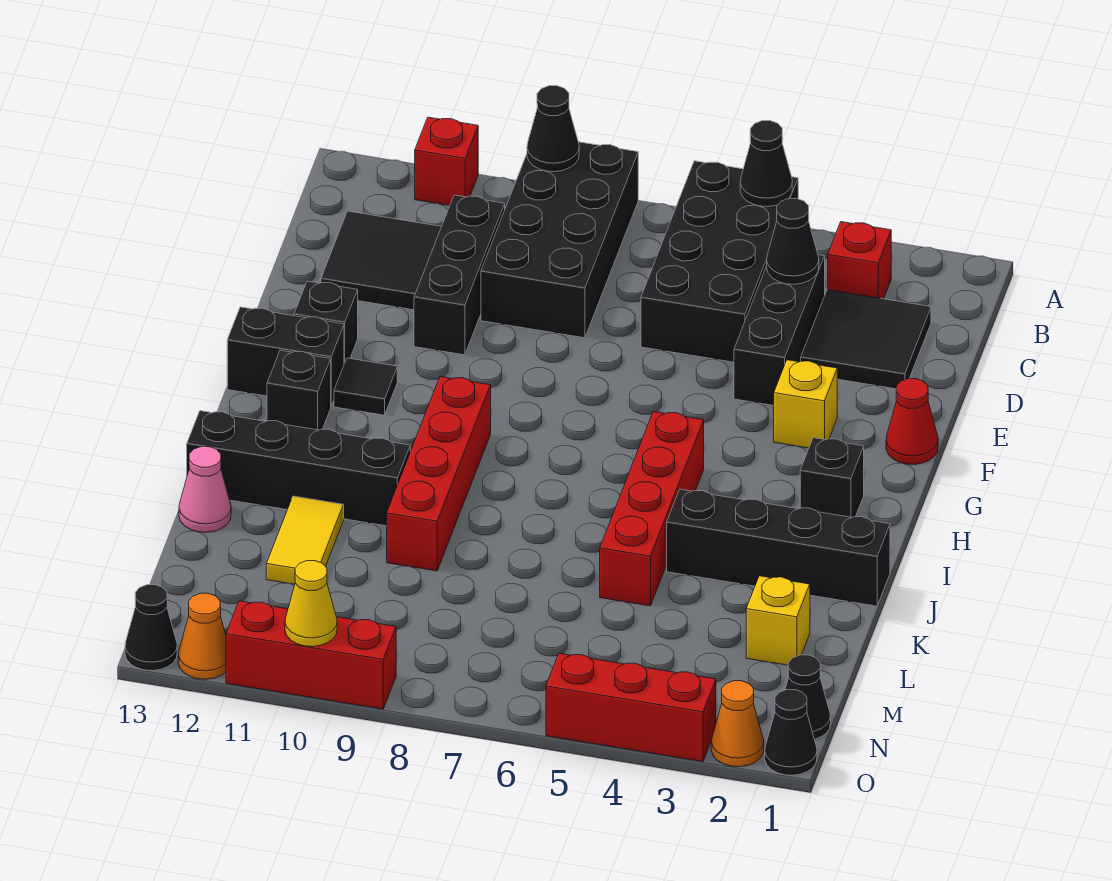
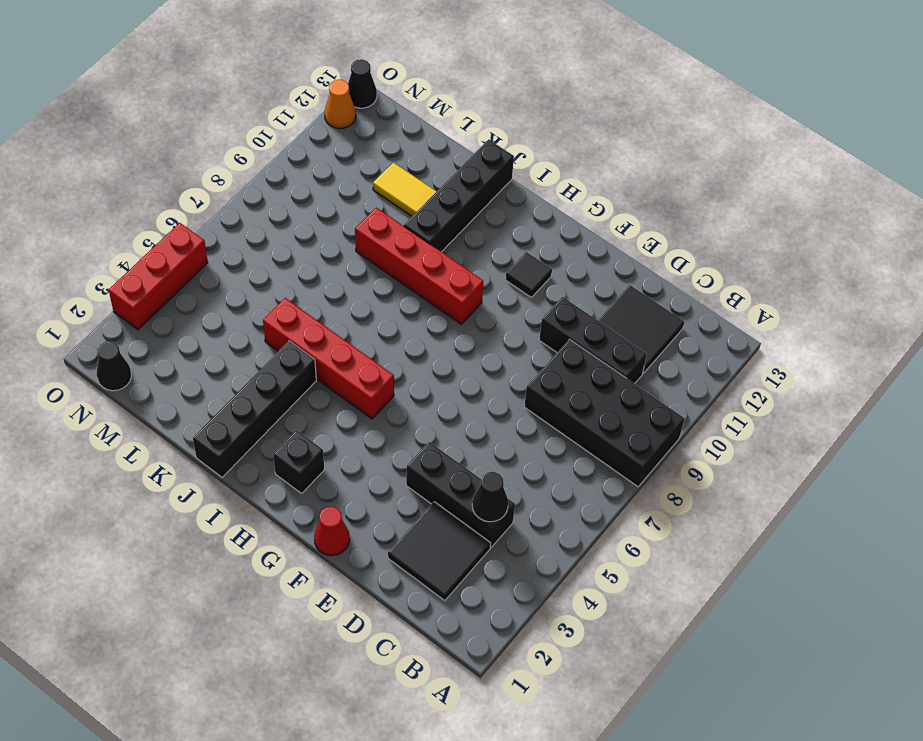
none -> black 2x4 brick [641,161,798,362]
none -> red 1x1 brick [415,117,478,205]
none -> red 1x1 brick [828,222,891,299]
none -> yellow 1x1 brick [774,360,837,448]

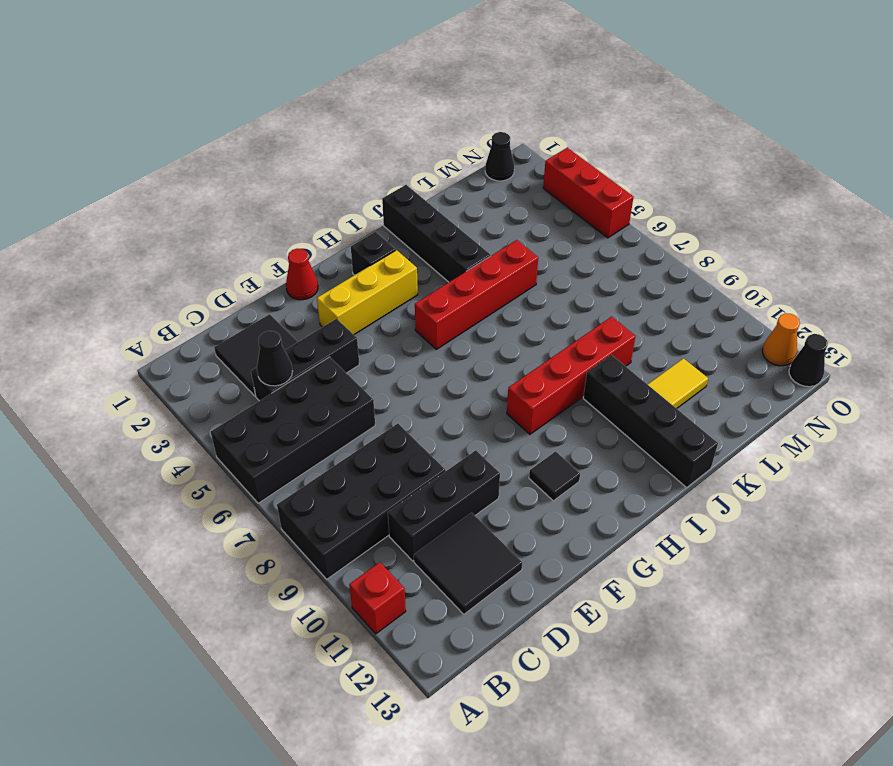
yellow 1x3 brick [317,250,418,335] -> yellow 1x1 brick [774,360,837,448]
none -> red 1x1 brick [828,222,891,299]
none -> black 1x1 brick [294,281,358,364]
none -> black 1x2 brick [227,307,344,406]
none -> black 1x1 brick [267,350,331,430]

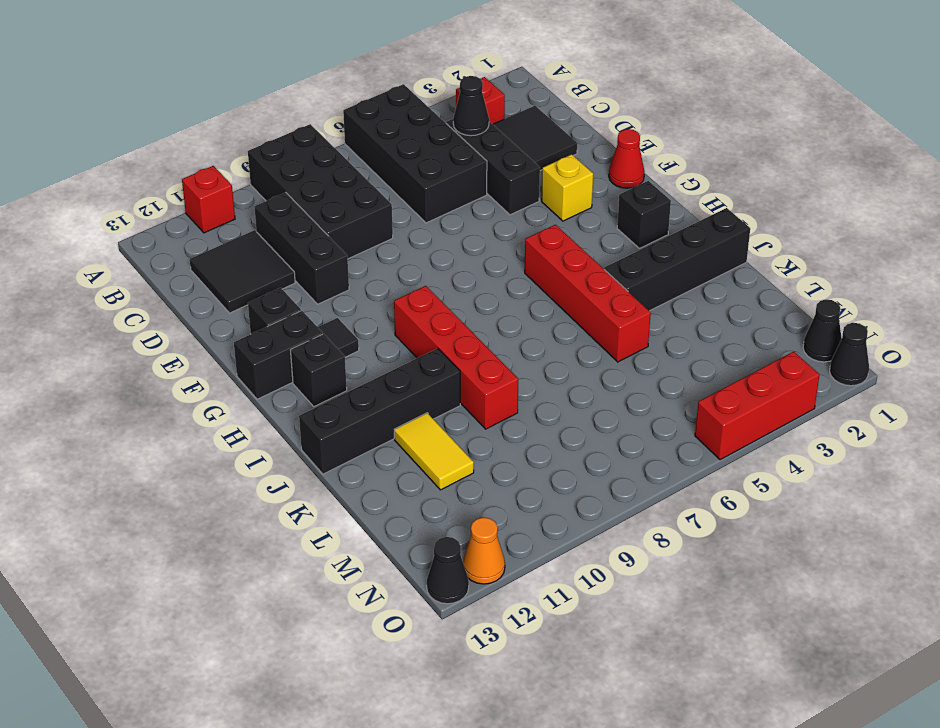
none -> pink 1x1 cone [179,447,231,532]
none -> yellow 1x1 brick [746,576,810,665]
none -> orange 1x1 cone [711,681,764,767]
none -> red 1x3 brick [226,601,396,709]

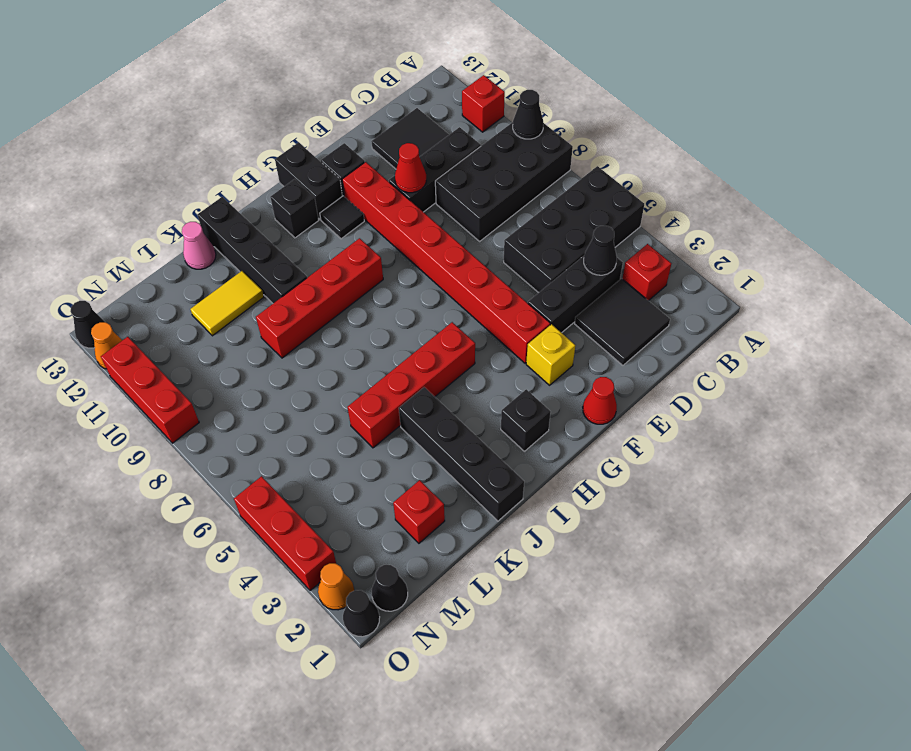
red 1x1 cone [395,143,426,193] -> none
red 1x8 brick [342,162,550,363] -> none
red 1x1 brick [393,480,445,543] -> yellow 1x1 brick [746,576,810,665]
none -> black 1x1 cone [740,121,792,207]
none -> yellow 1x1 cone [285,561,337,647]

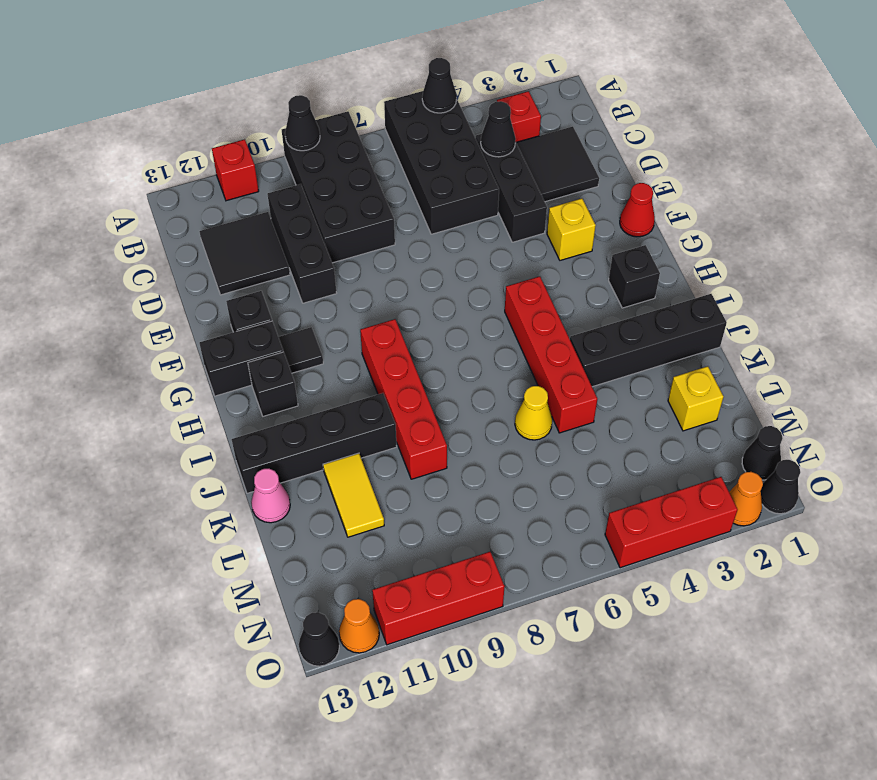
yellow 1x1 cone [515,386,552,440] -> yellow 1x1 cone moved to [285,561,337,647]

